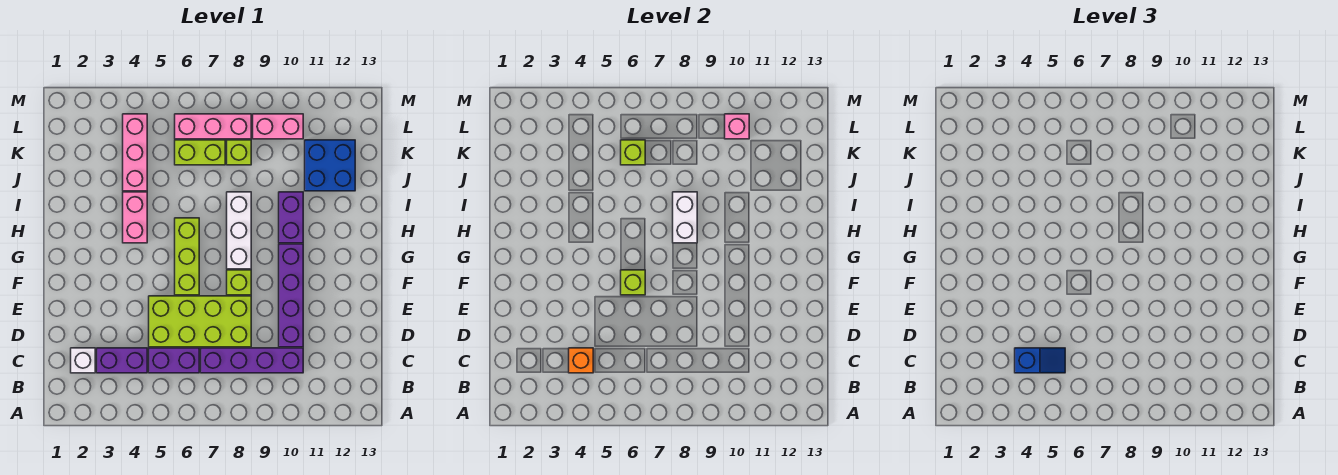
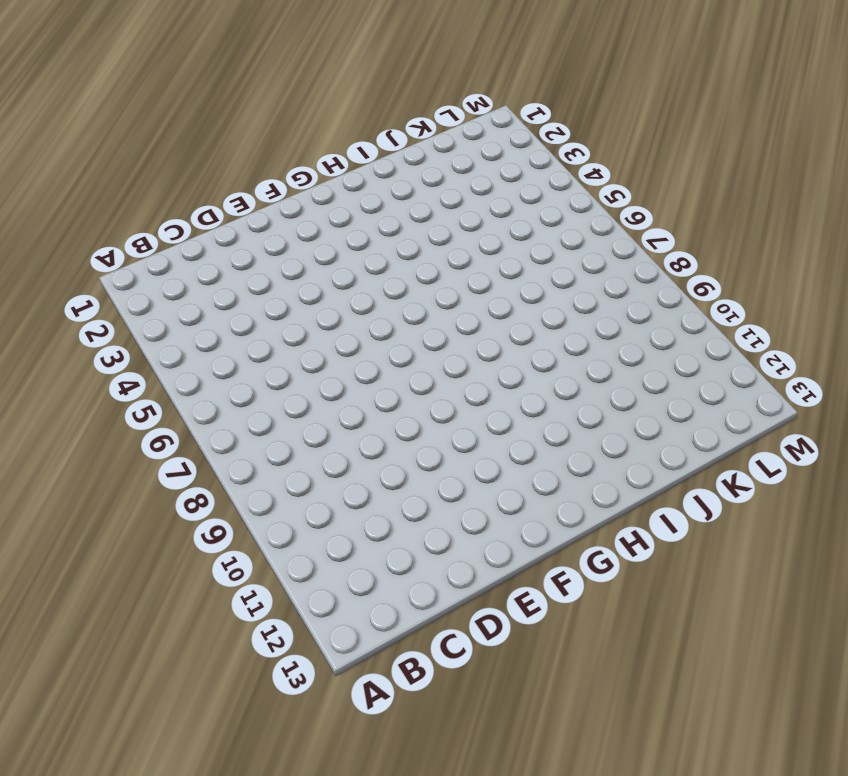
none -> white 1x1 brick [71,348,95,373]
none -> purple 1x2 brick [97,348,147,373]
none -> purple 1x2 brick [149,348,199,373]

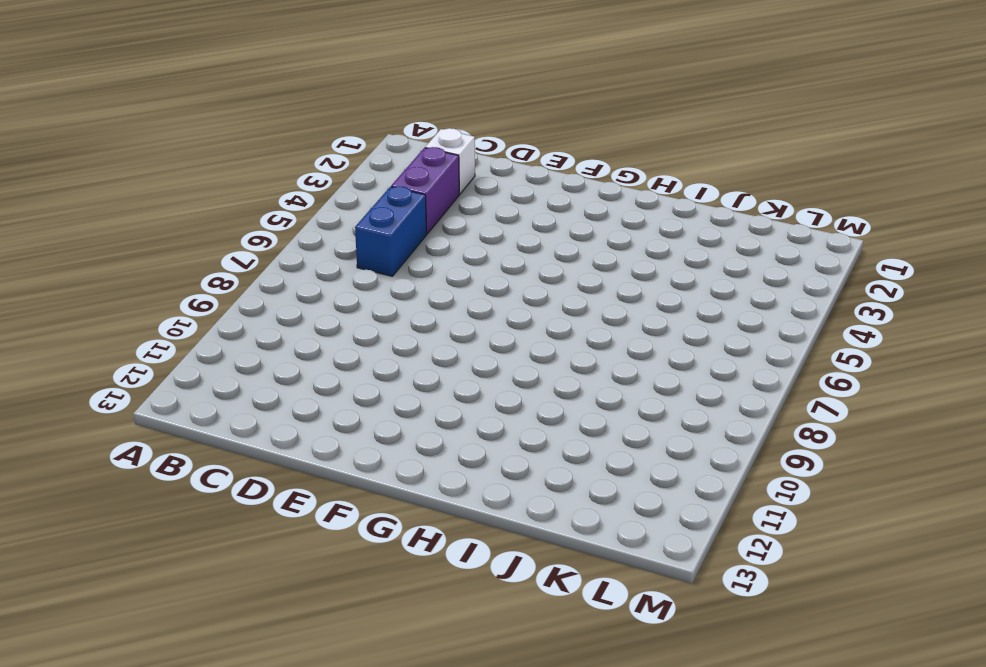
blue 1x2 brick [355,186,427,276] -> purple 1x2 brick [149,348,199,373]
none -> purple 1x4 brick [201,348,303,373]
none -> lime 2x4 brick [149,296,251,347]
none -> purple 1x4 brick [279,244,303,347]

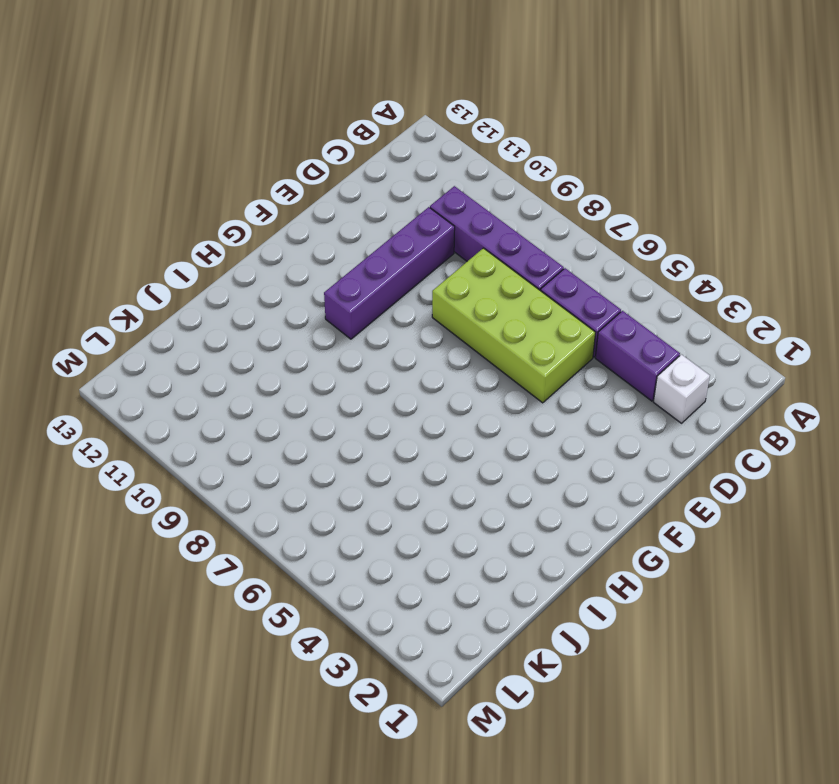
none -> lime 1x3 brick [175,218,199,295]
none -> lime 1x1 brick [227,270,251,295]
none -> white 1x3 brick [227,192,251,269]

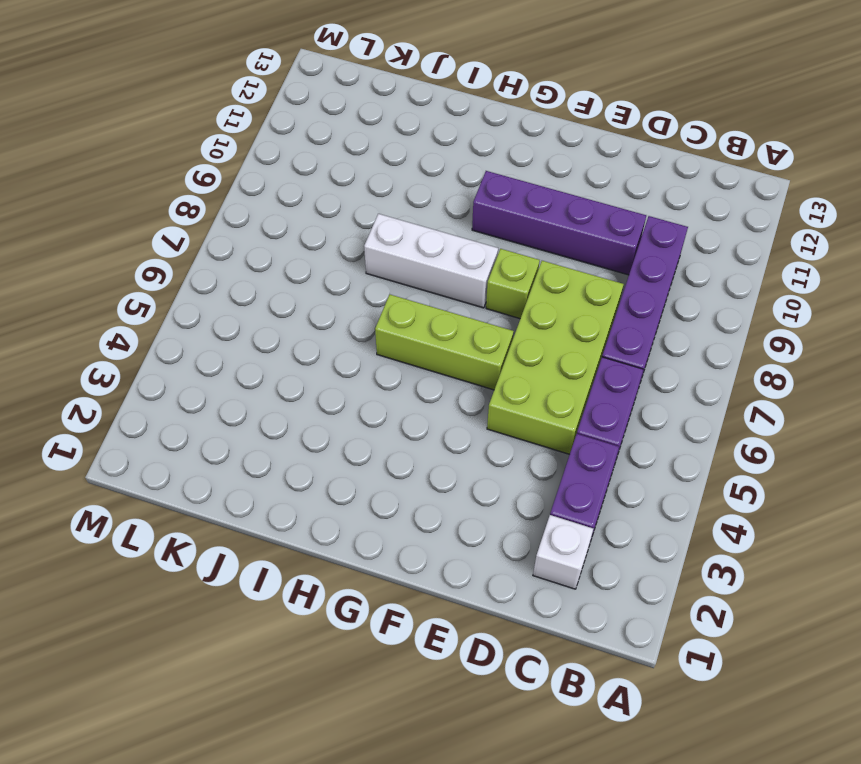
none -> pink 1x2 brick [123,192,147,243]
none -> purple 1x2 brick [279,192,303,243]
none -> pink 1x3 brick [123,114,147,191]

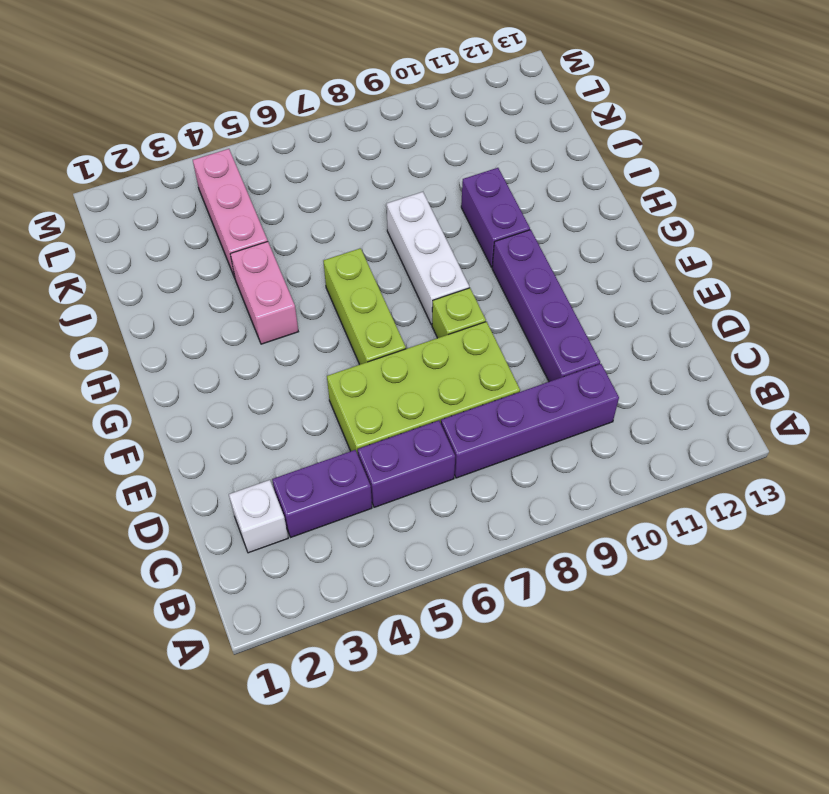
none -> blue 2x2 brick [305,140,355,191]
none -> lime 1x2 brick [175,140,225,165]
none -> lime 1x1 brick [227,140,251,165]

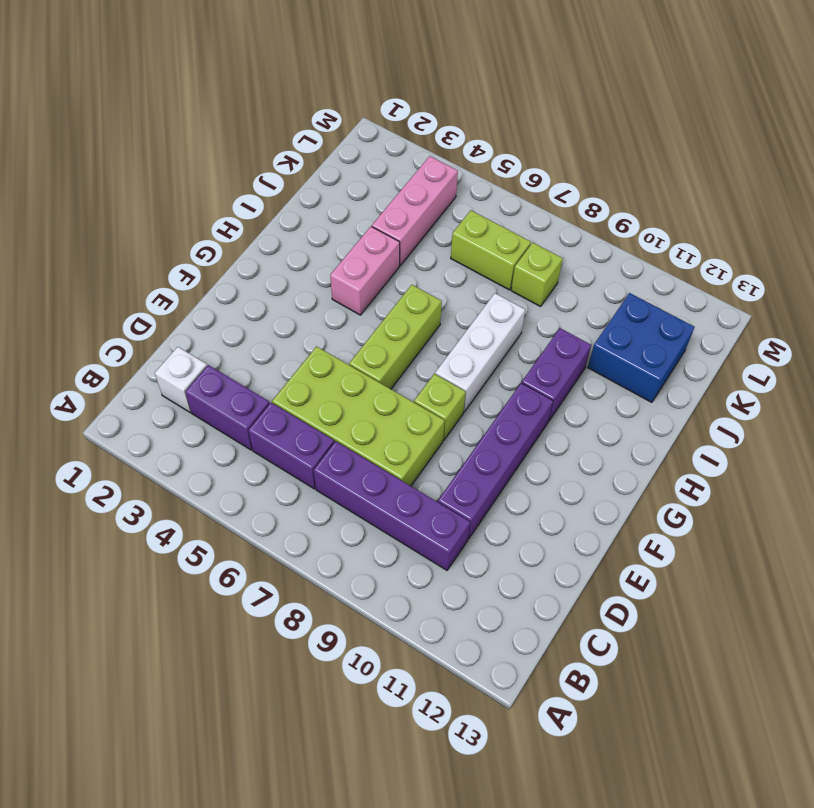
none -> pink 1x3 brick [175,114,251,139]
none -> pink 1x2 brick [253,114,303,139]
none -> orange 1x1 brick [569,348,593,373]

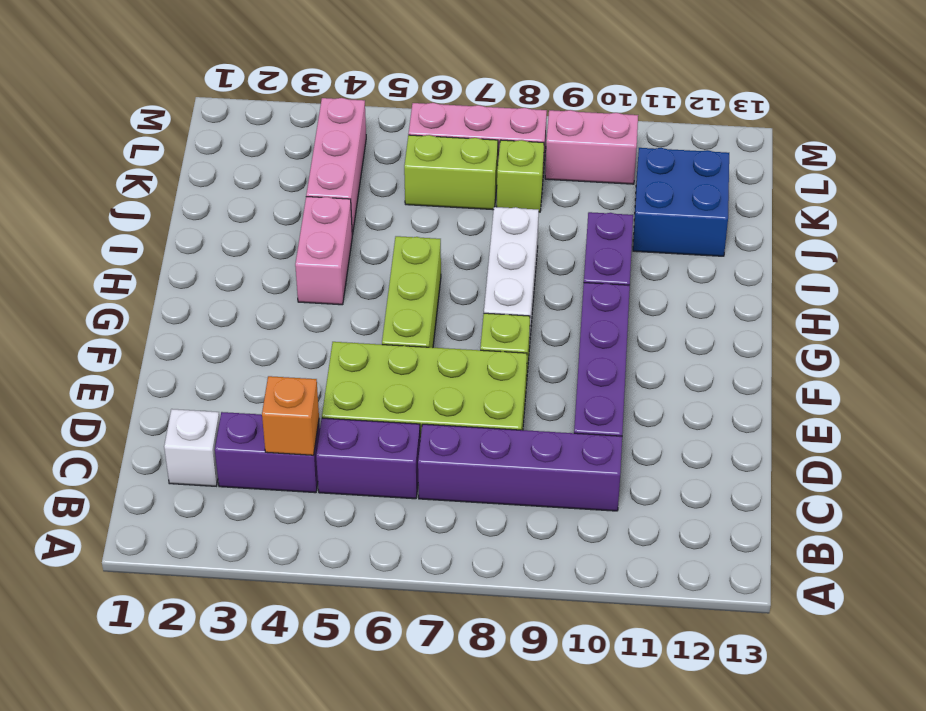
none -> lime 1x1 brick [621,270,645,295]
none -> white 1x2 brick [673,192,697,243]
none -> lime 1x1 brick [621,140,645,165]

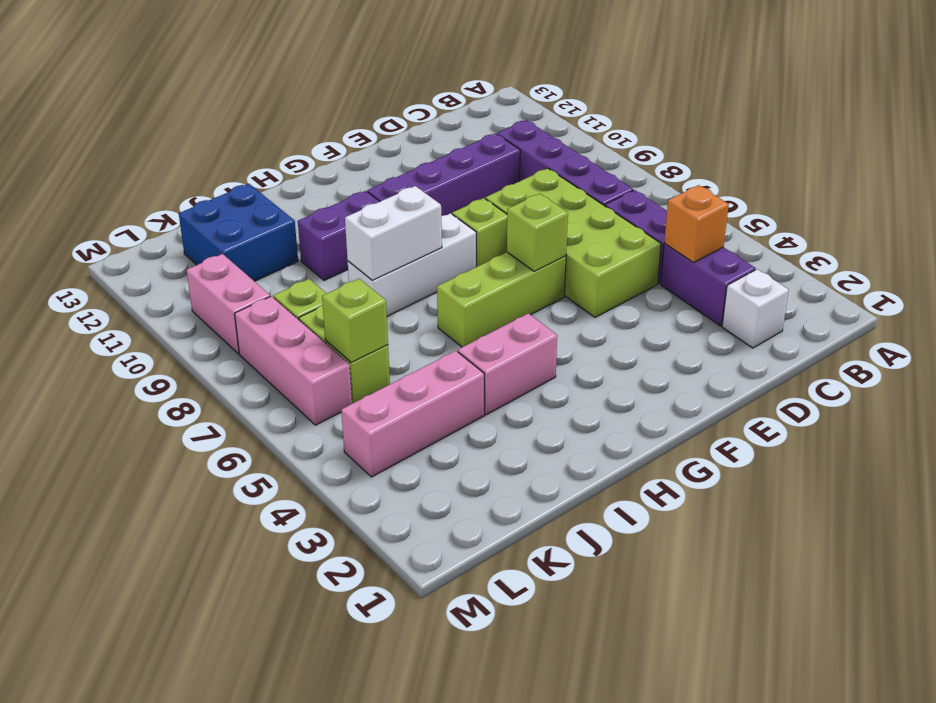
none -> pink 1x1 brick [725,114,749,139]
none -> blue 1x2 slope [1015,348,1065,373]

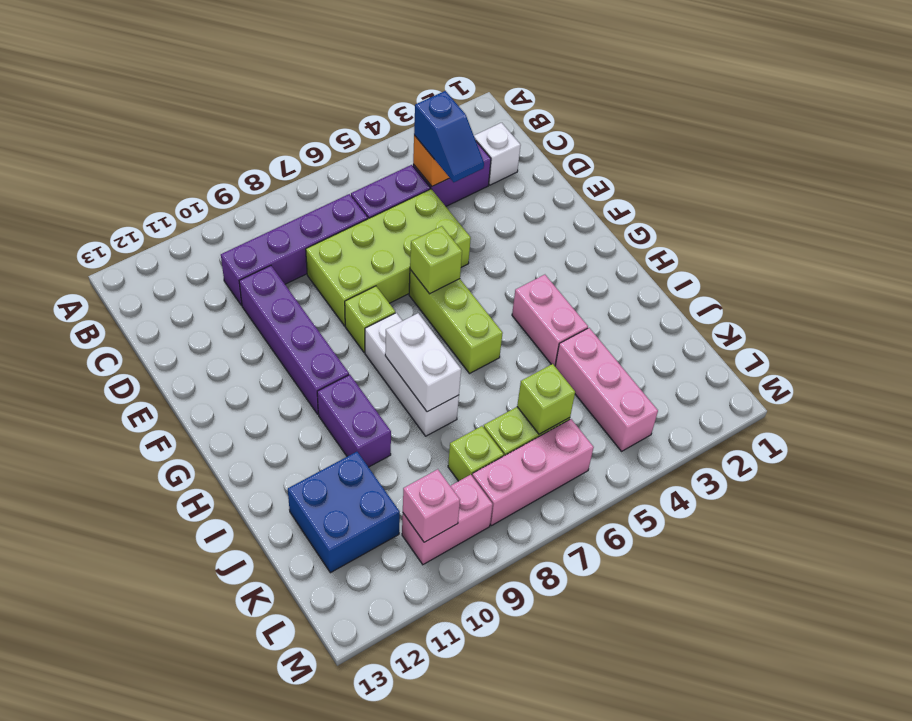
blue 1x2 slope [414,91,484,182] -> blue 1x2 slope turned to [1015,348,1065,373]

